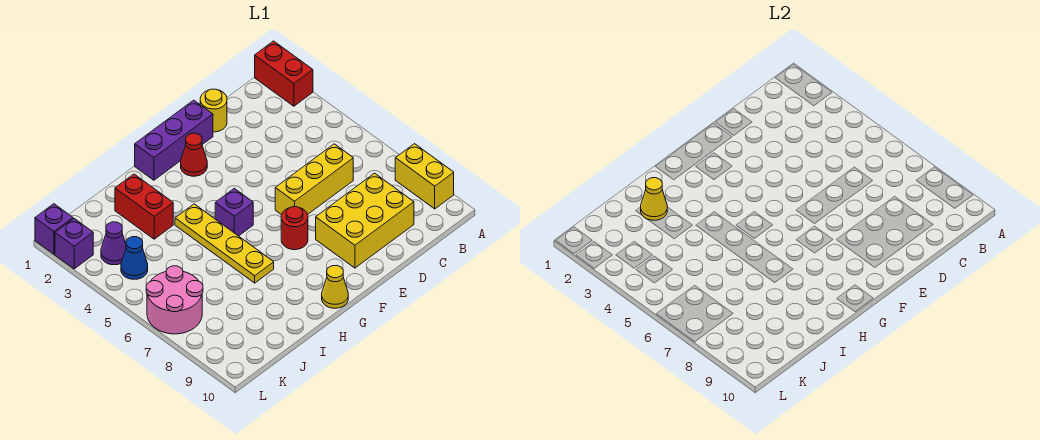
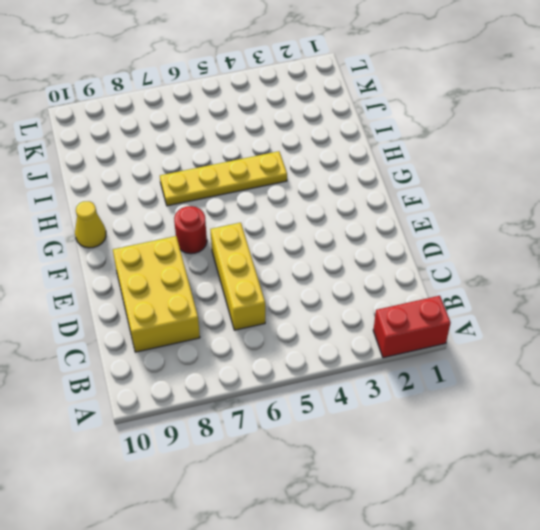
none -> yellow 1x2 brick [395,144,454,209]
none -> yellow 1x1 round brick [200,89,227,132]
none -> purple 1x3 brick [135,100,213,180]

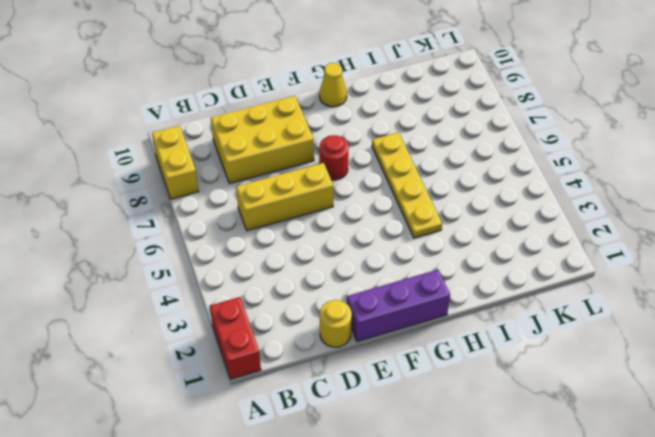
none -> red 1x1 cone [181,133,207,176]
none -> purple 1x1 brick [215,188,253,236]
none -> red 1x2 brick [115,174,173,239]

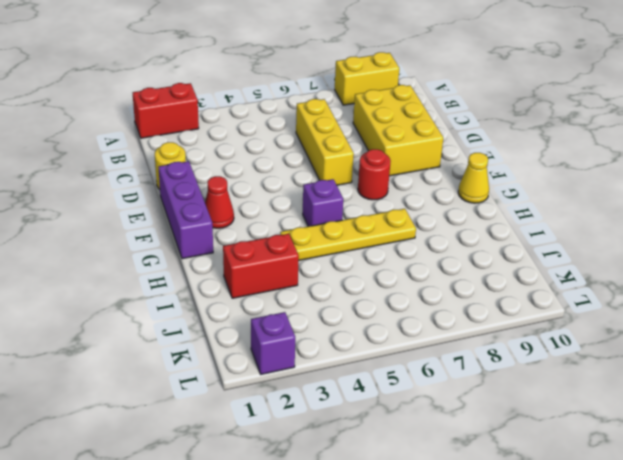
none -> purple 1x1 cone [101,222,126,265]
none -> blue 1x1 cone [121,237,148,279]
none -> pink 2x2 round brick [146,266,203,334]

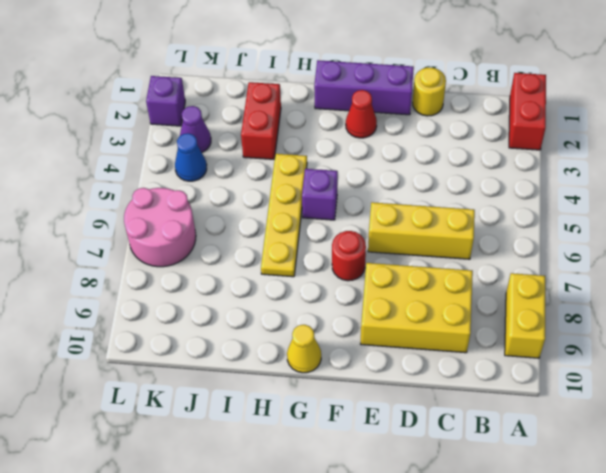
none -> purple 1x1 brick [35,204,73,254]
none -> yellow 1x1 cone [641,178,667,220]

